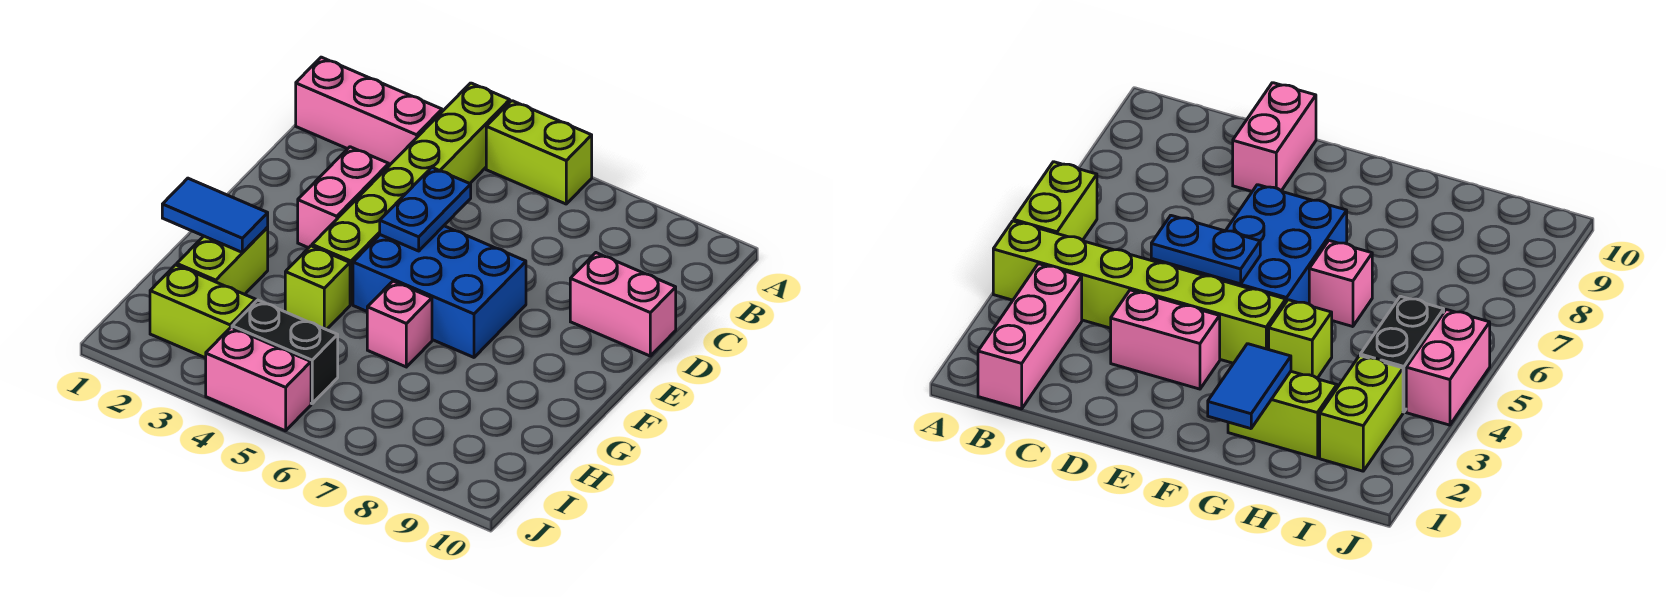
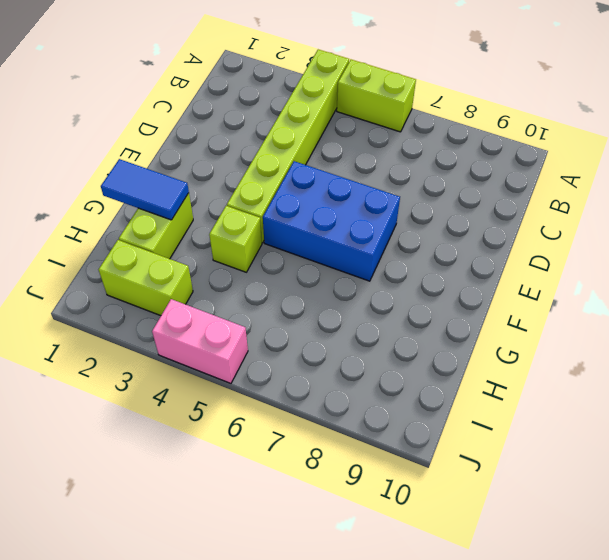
none -> pink 1x3 brick [296,57,442,166]
none -> pink 1x2 brick [298,147,389,248]
none -> pink 1x2 brick [570,253,676,356]

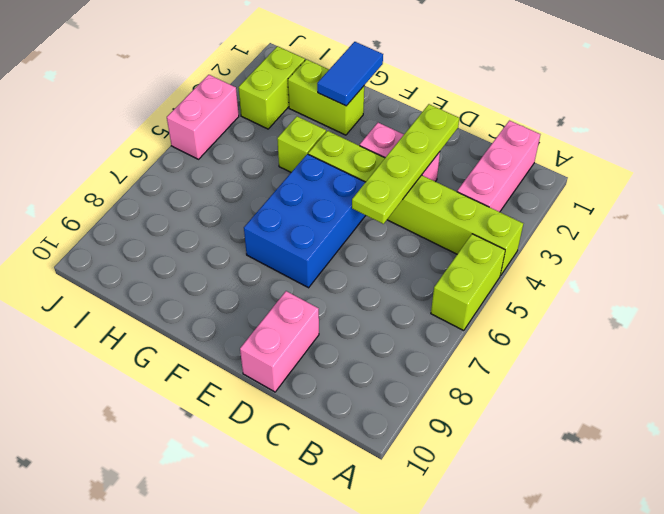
lime 1x4 plate [352,104,459,224] -> blue 1x2 plate [380,167,471,251]
none -> pink 1x1 brick [367,281,432,367]
none -> black 1x2 brick [232,300,338,404]

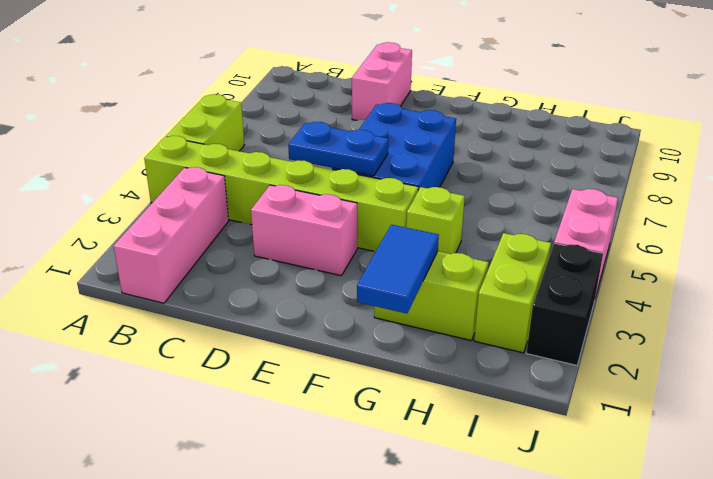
black 1x2 brick [526,244,603,365] -> black 1x2 brick moved to [232,300,338,404]
none -> pink 1x1 brick [367,281,432,367]

